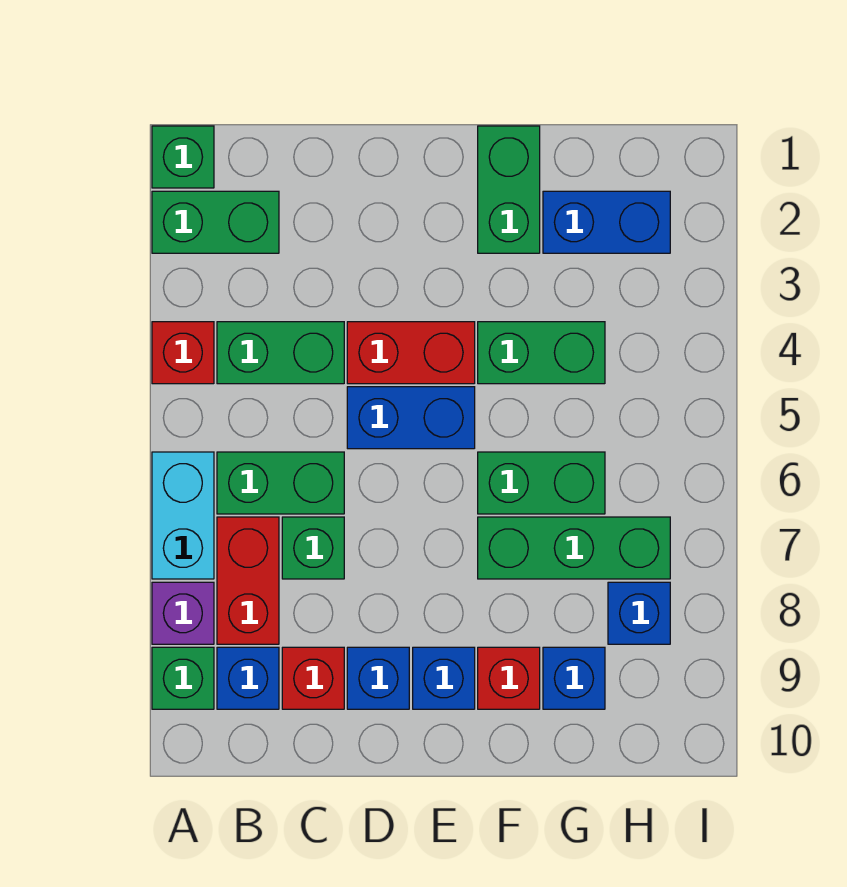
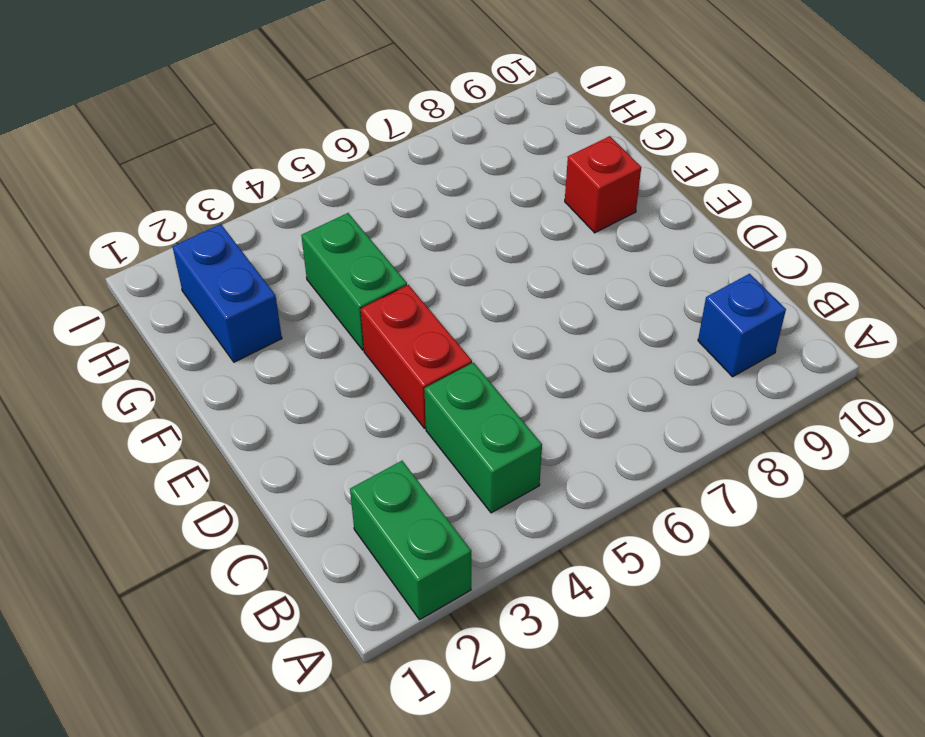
none -> green 1x1 brick [152,126,214,188]
none -> red 1x1 brick [152,322,214,384]
none -> cyan 1x2 brick [152,452,214,579]

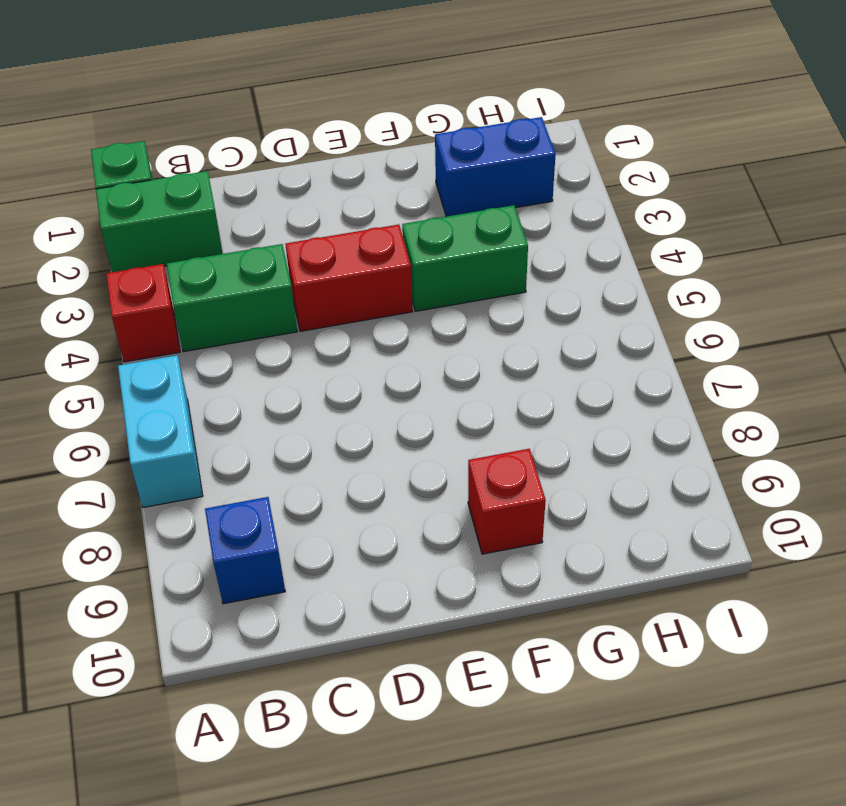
none -> purple 1x1 brick [152,582,214,644]
none -> green 1x1 brick [152,647,214,709]
none -> green 1x2 brick [217,452,344,514]

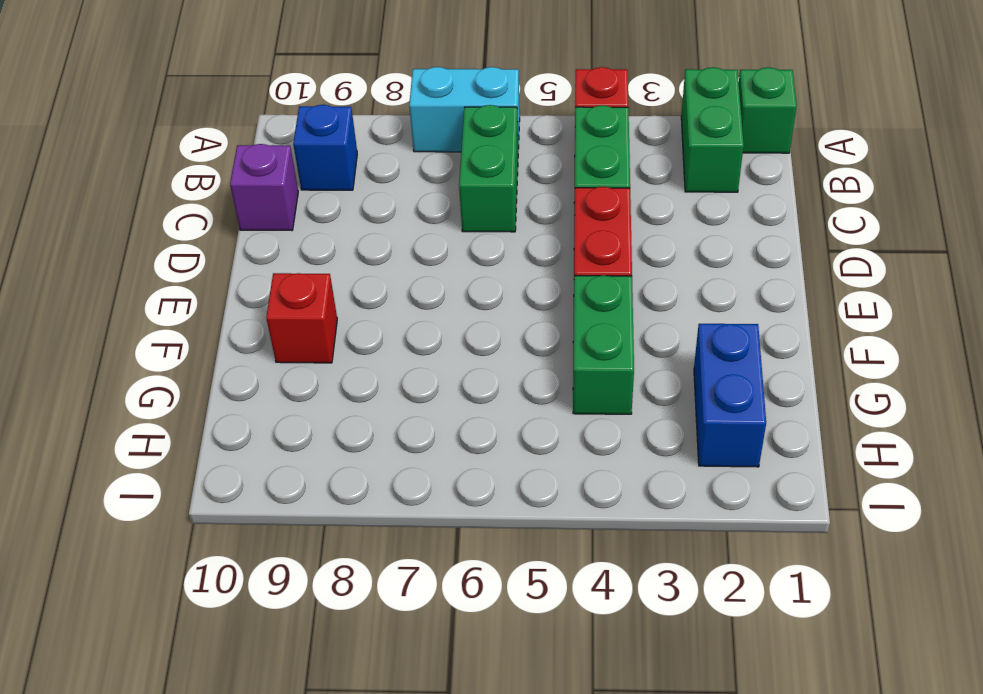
purple 1x1 brick [230,144,298,231] -> purple 1x1 brick moved to [152,582,214,644]
none -> green 1x1 brick [152,647,214,709]
none -> red 1x2 brick [217,517,279,644]
none -> green 1x1 brick [282,517,344,579]

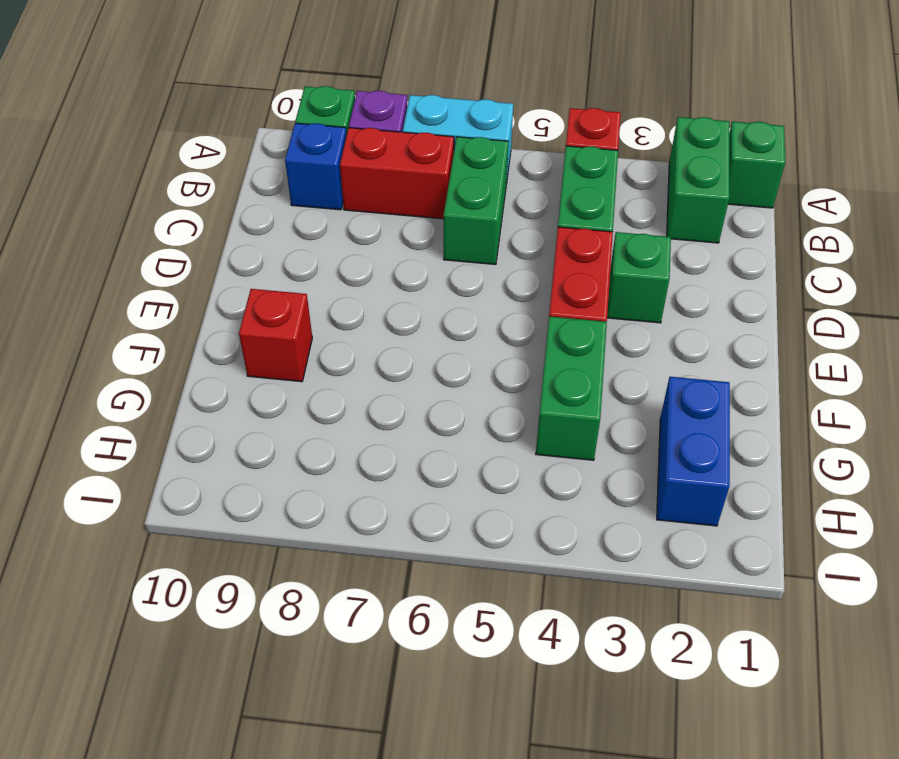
green 1x1 brick [607,232,671,323] -> green 1x1 brick moved to [282,517,344,579]
none -> red 1x1 brick [282,647,344,709]
none -> blue 1x2 brick [347,387,475,449]
none -> blue 1x1 brick [347,647,409,709]

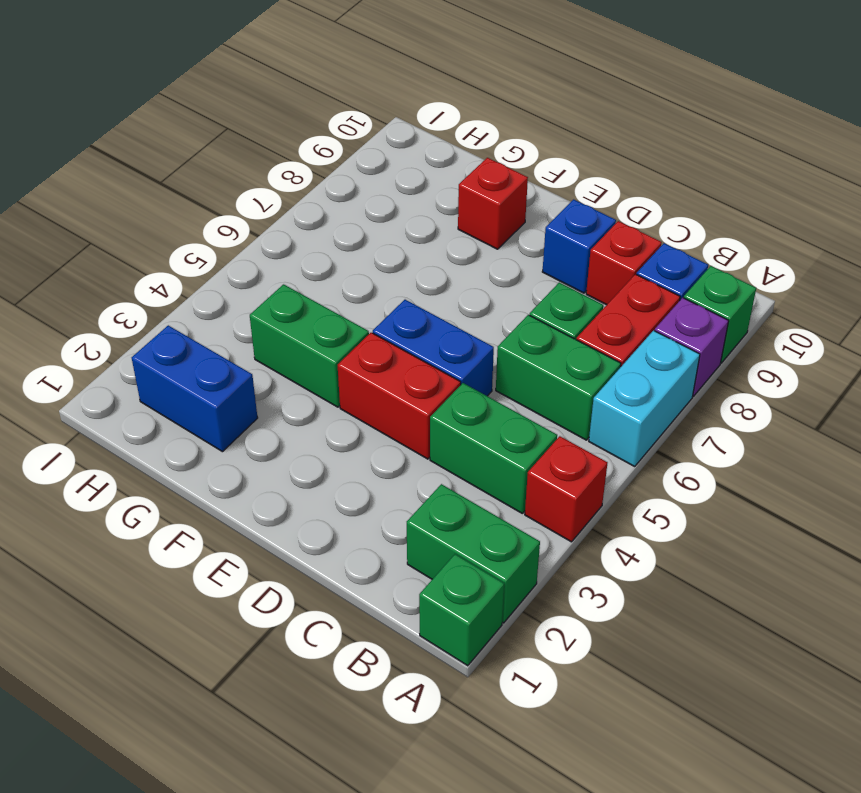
none -> blue 1x1 brick [413,647,475,709]
none -> green 1x2 brick [478,126,540,253]
none -> green 1x2 brick [478,452,605,514]

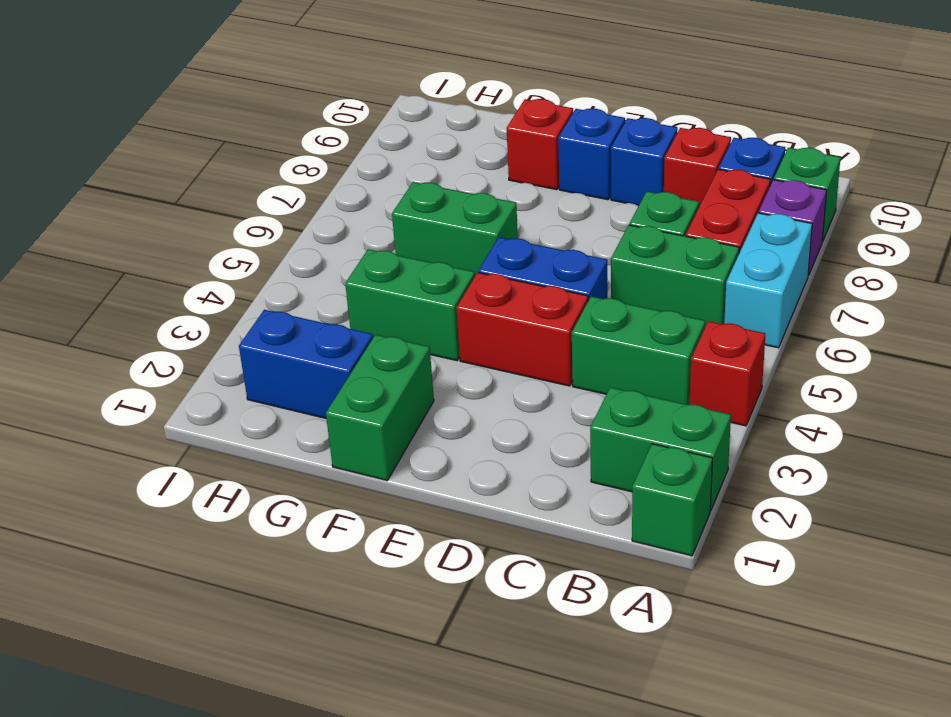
none -> green 1x3 brick [478,517,670,579]
none -> blue 1x1 brick [543,647,605,709]
none -> blue 1x1 brick [608,582,670,644]

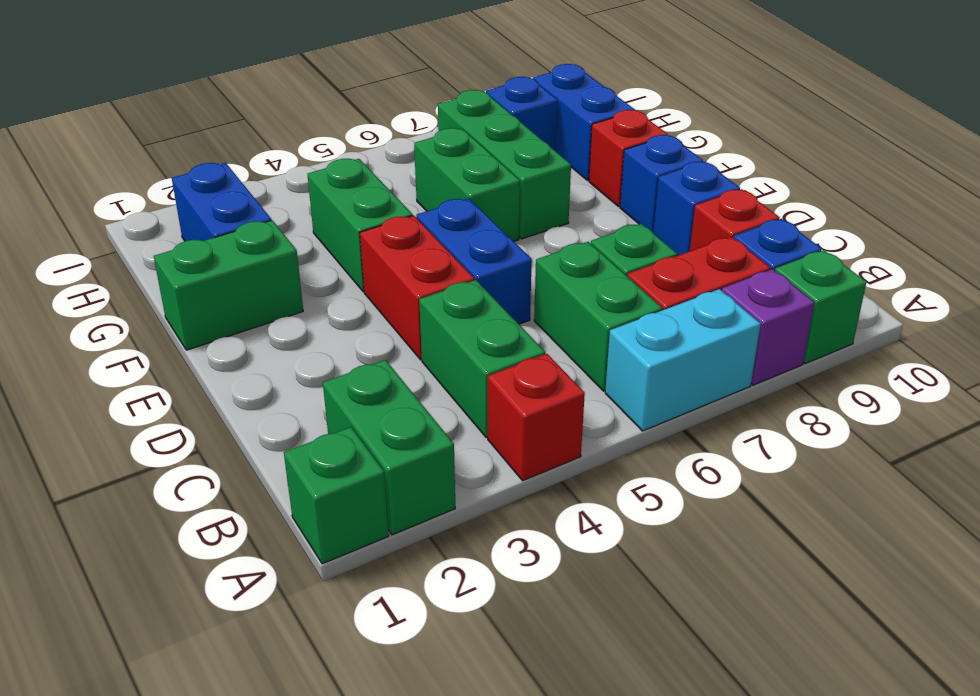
blue 1x2 brick [533,64,635,180] -> blue 1x1 brick [543,647,605,709]

